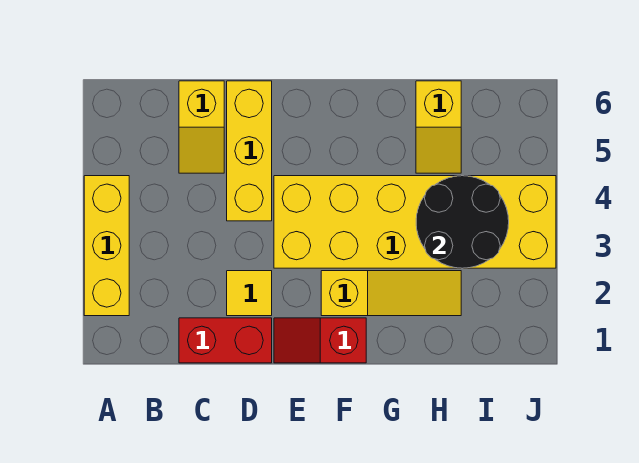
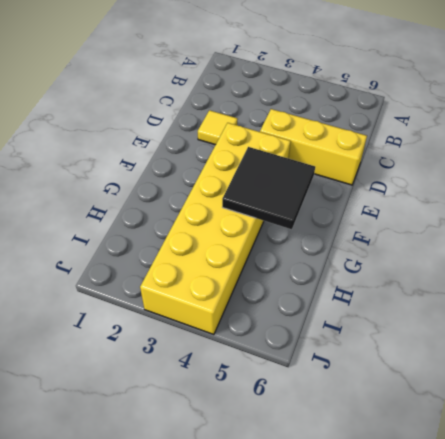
black 2x2 tile [222,147,315,229] -> none
none -> yellow 1x3 brick [84,176,129,316]
none -> red 1x2 brick [179,318,272,363]

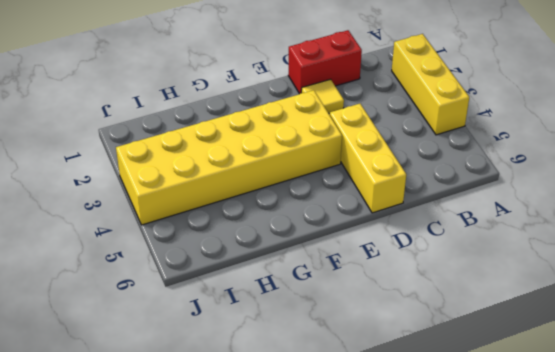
none -> yellow 1x2 slope [179,81,224,173]
none -> red 1x2 slope [274,318,366,363]

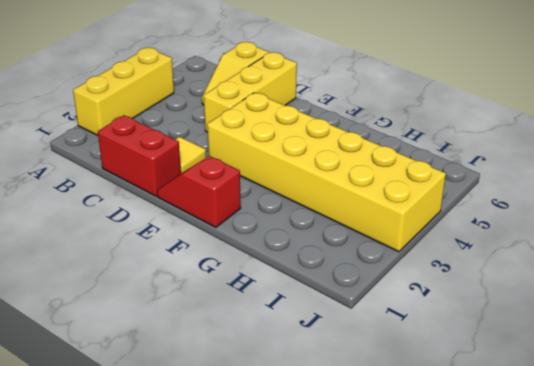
none -> yellow 1x3 slope [321,271,461,316]
none -> yellow 1x2 slope [416,81,461,173]

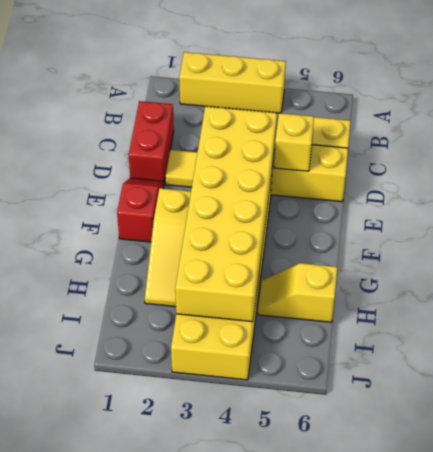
yellow 2x6 brick [175,106,277,322] -> black 2x2 round brick [416,176,509,268]
yellow 1x1 brick [274,113,314,171] -> none

